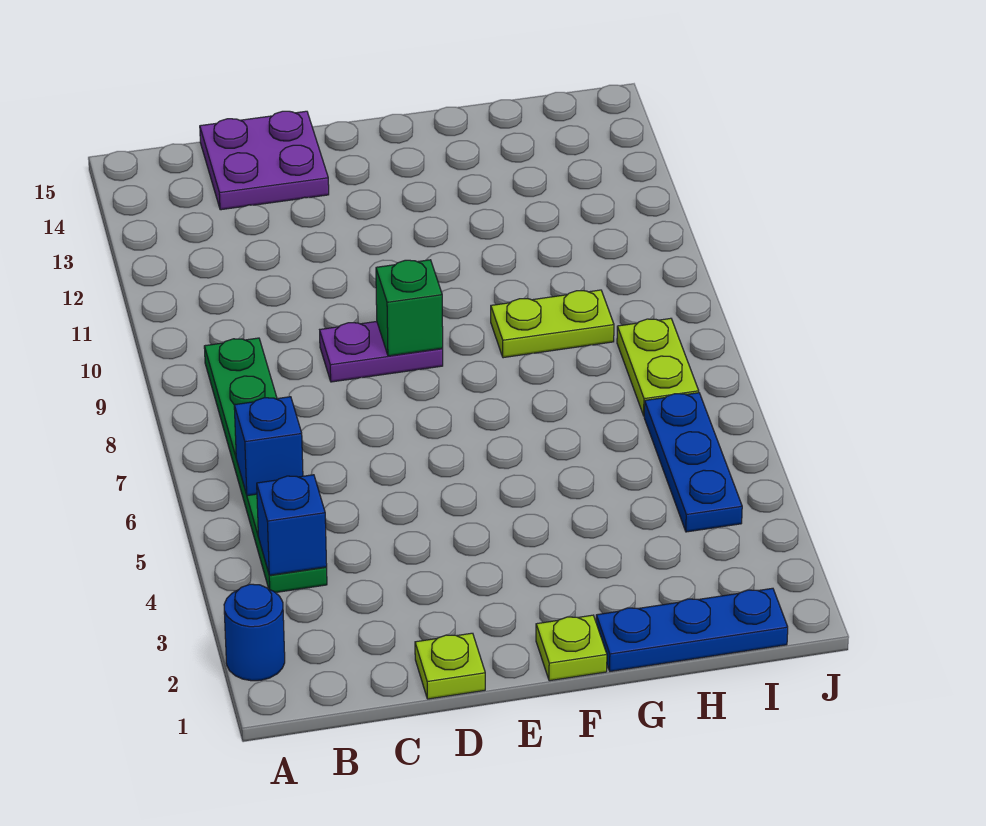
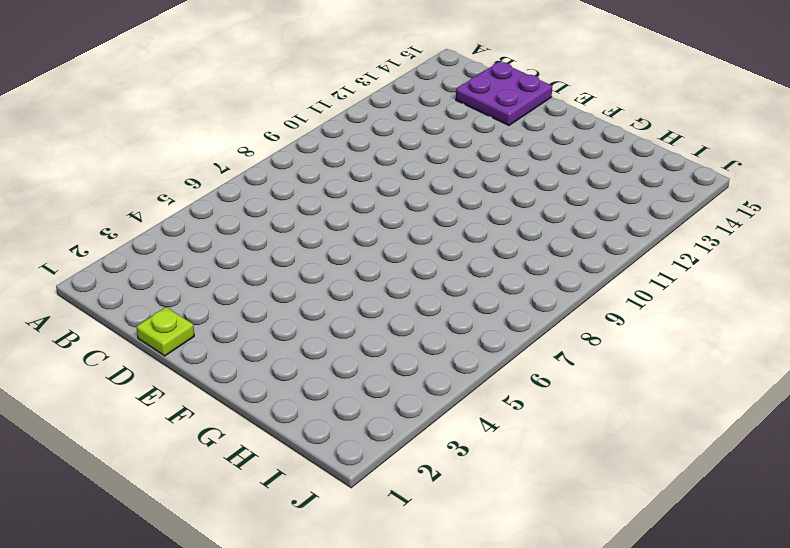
none -> blue 1x1 round brick [224,584,285,681]
none -> green 1x6 plate [204,338,327,593]
none -> purple 1x2 plate [320,321,443,382]

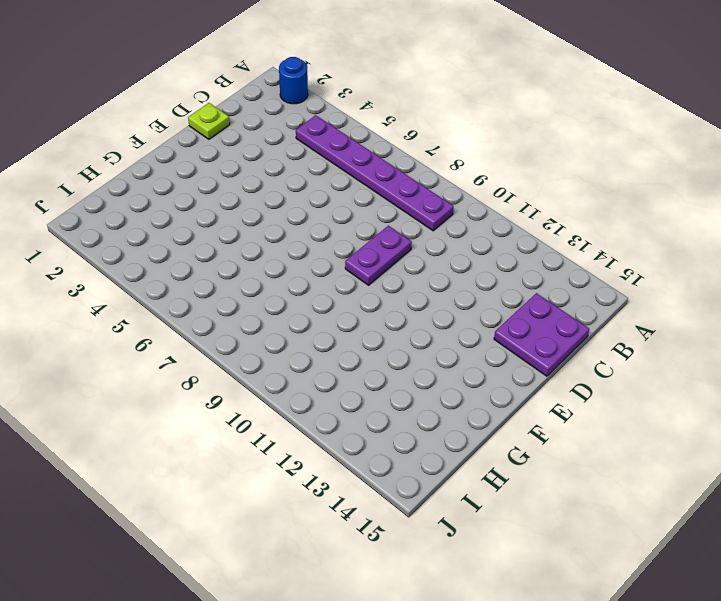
purple 1x6 plate [296,115,454,231] -> green 1x6 plate [204,338,327,593]
none -> lime 1x1 plate [536,615,607,681]
none -> blue 1x3 plate [596,588,788,671]
none -> lime 1x2 plate [491,290,614,358]

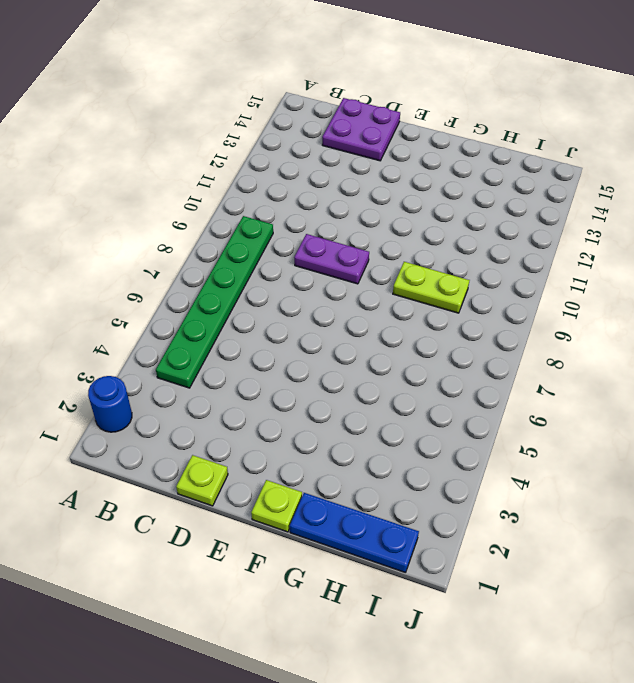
none -> blue 1x3 plate [644,393,742,532]
none -> lime 1x2 plate [617,318,699,416]
none -> blue 1x1 brick [257,475,327,575]

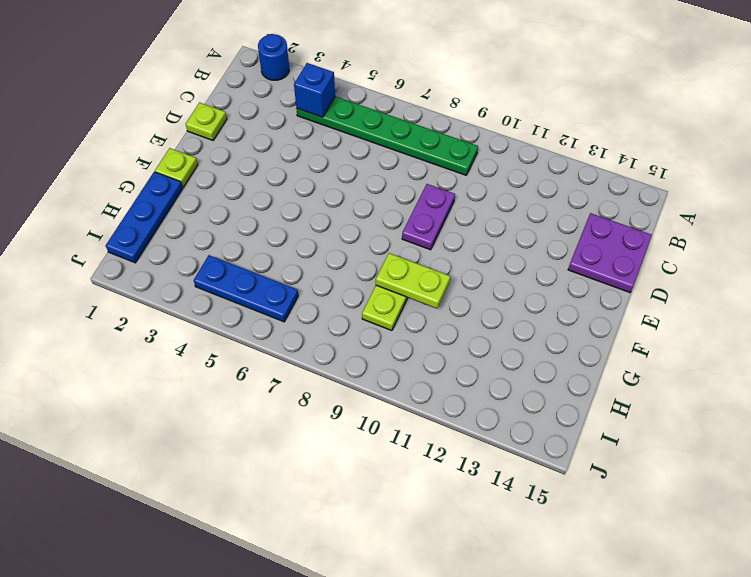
lime 1x2 plate [376,253,450,308] -> lime 1x2 plate moved to [617,318,699,416]
none -> blue 1x1 brick [234,397,303,496]
none -> green 1x1 brick [376,260,443,356]

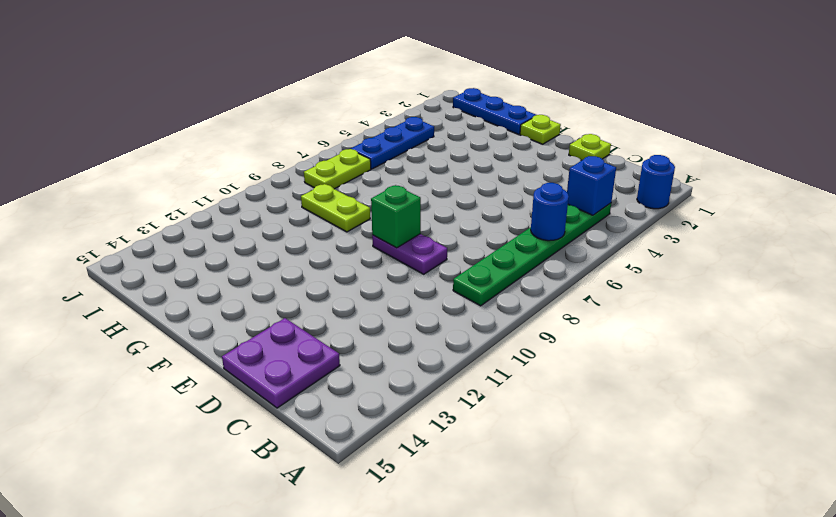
blue 1x1 round brick [531,183,569,241] -> blue 1x1 brick [234,397,303,496]

